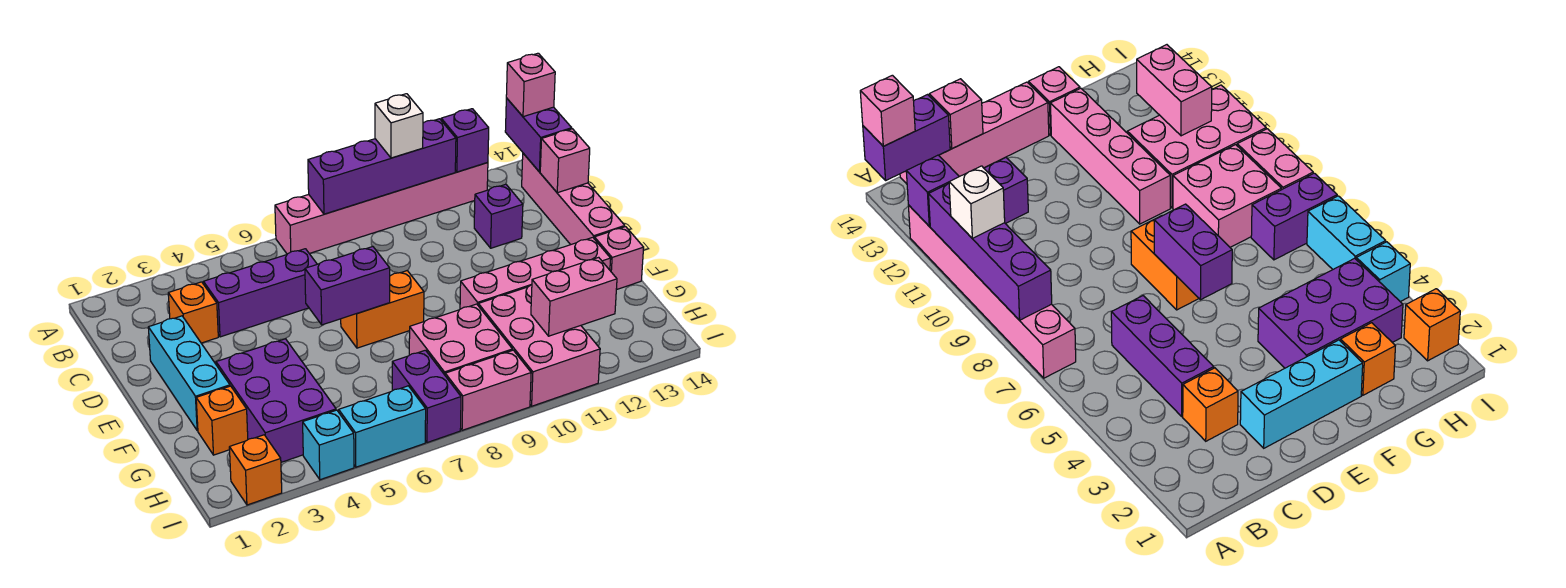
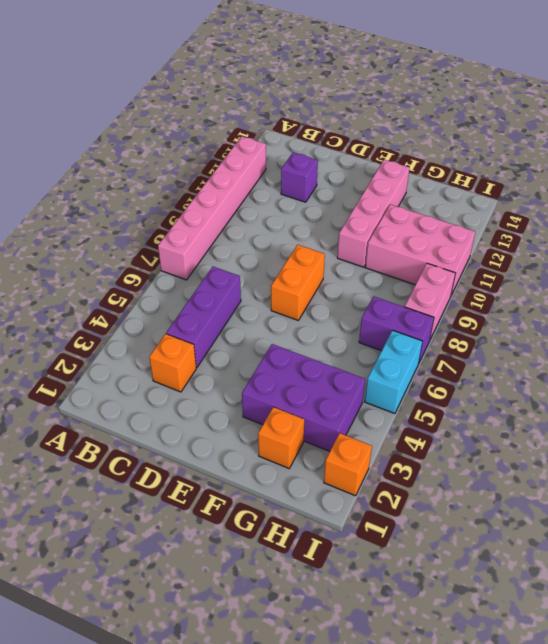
none -> pink 1x4 brick [522,153,625,245]
none -> cyan 1x3 brick [148,316,230,431]
none -> pink 1x1 brick [594,227,644,290]

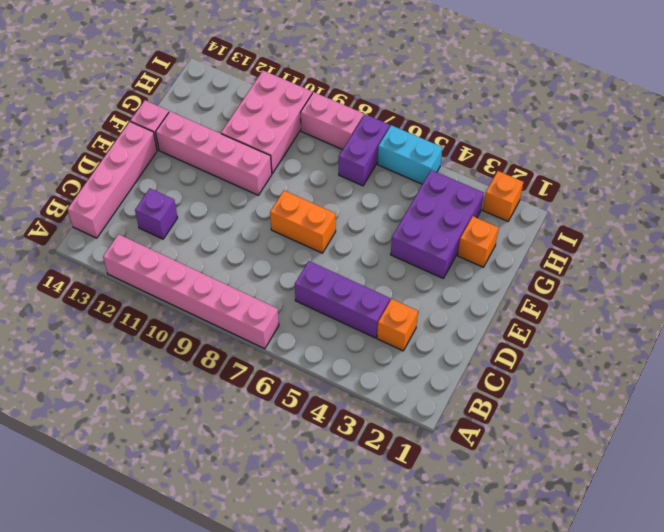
none -> cyan 1x3 brick [148,316,230,431]
none -> pink 2x2 brick [409,304,512,375]
none -> cyan 1x1 brick [303,410,354,480]

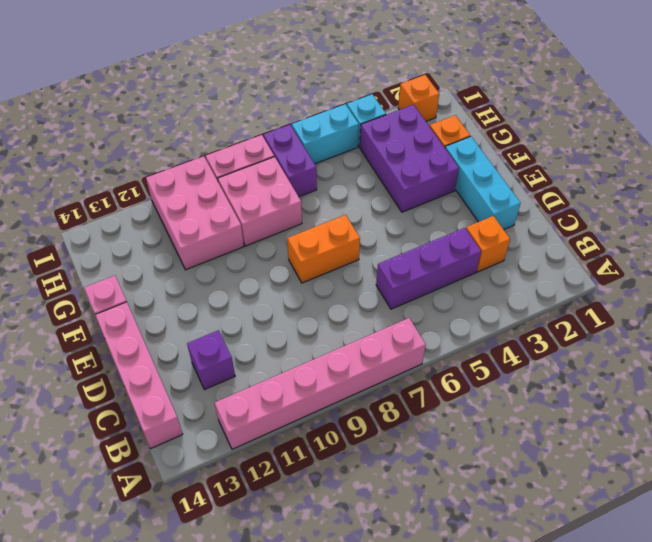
none -> pink 1x4 brick [460,237,611,309]
none -> purple 1x4 brick [308,119,456,214]
none -> purple 1x1 brick [441,109,489,172]

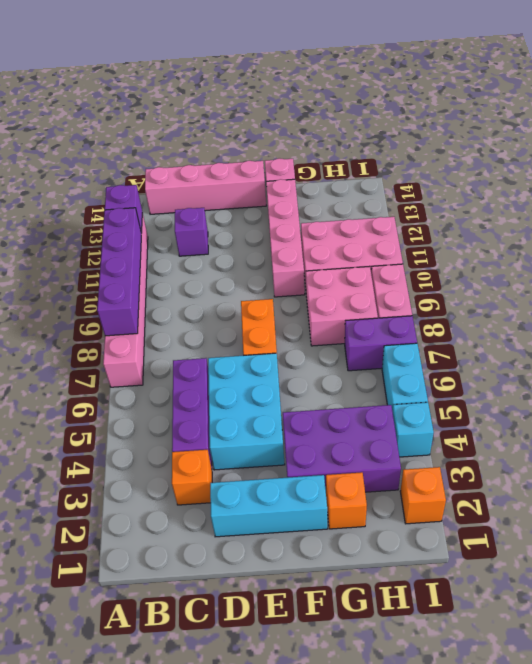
cyan 2x3 brick [208,353,285,470] -> none
none -> purple 1x2 brick [505,98,572,172]
none -> pink 1x1 brick [540,129,590,193]
none -> purple 1x2 brick [305,247,390,325]

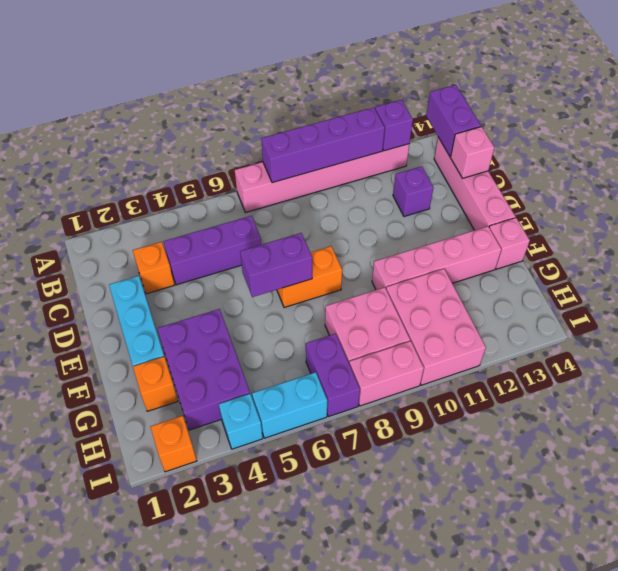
none -> pink 1x2 brick [531,257,617,336]
none -> white 1x1 brick [375,94,423,158]
none -> pink 1x1 brick [506,53,555,117]

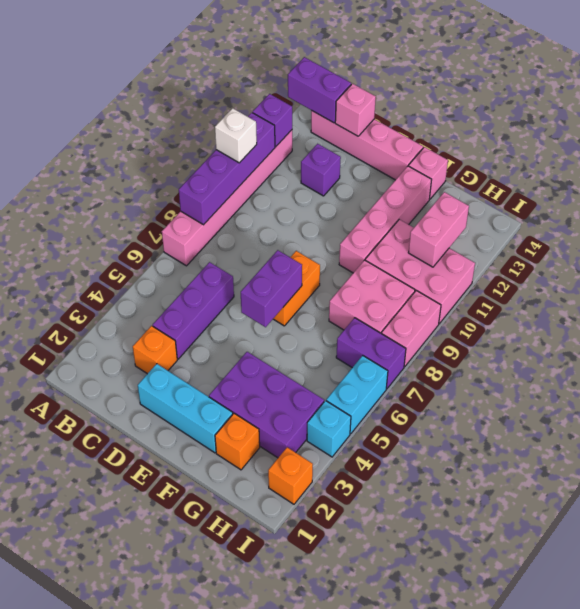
none -> pink 1x1 brick [506,53,555,117]

